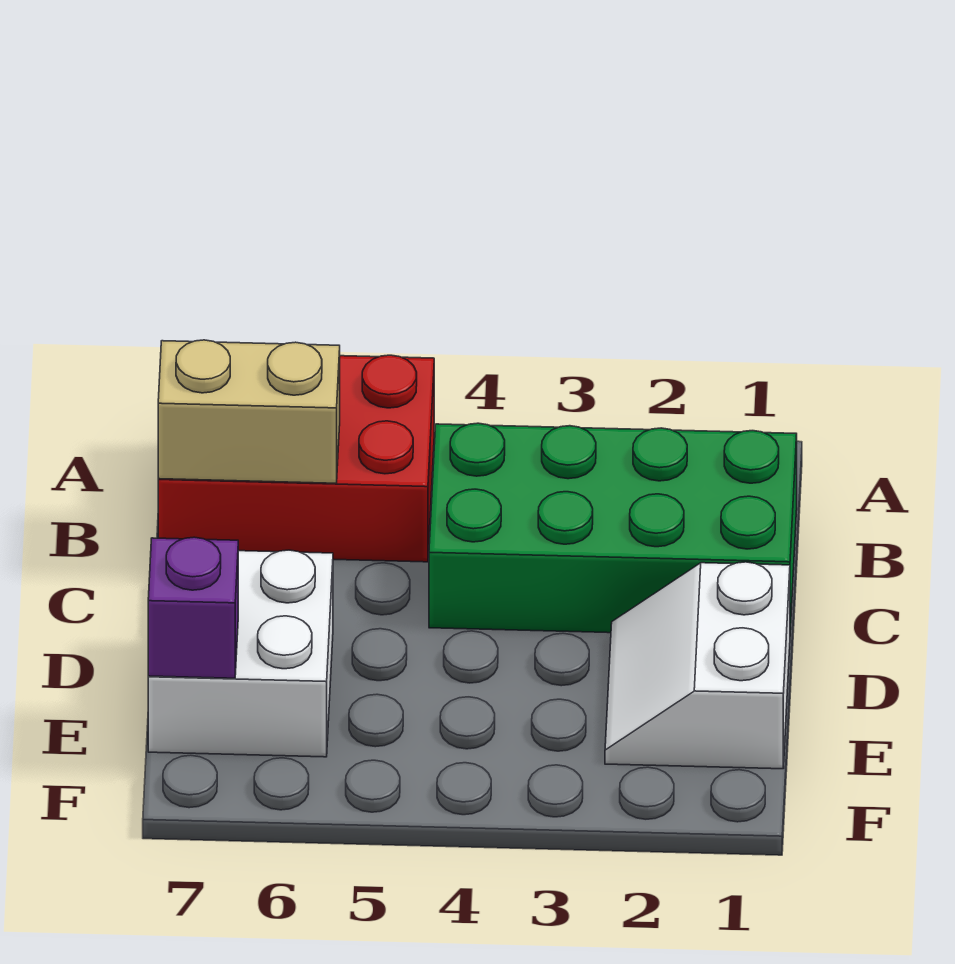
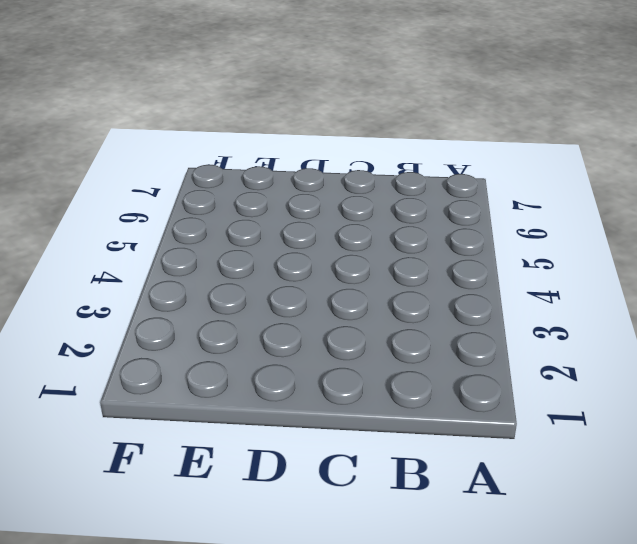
none -> red 2x3 brick [158,355,434,562]
none -> green 2x4 brick [429,423,797,633]

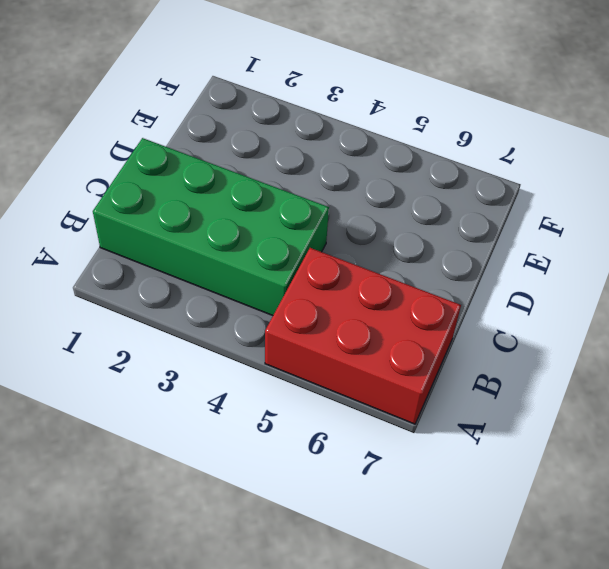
none -> white 2x2 slope [605,562,790,769]
none -> white 2x2 brick [148,550,333,757]

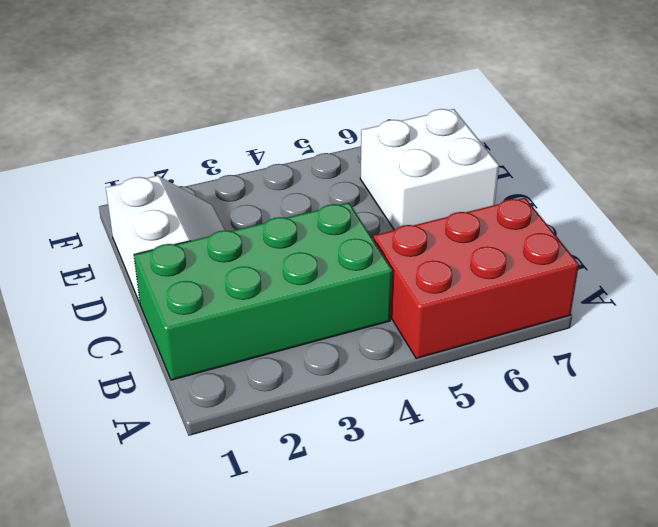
none -> tan 1x2 brick [158,340,340,483]
none -> purple 1x1 brick [148,537,238,678]

